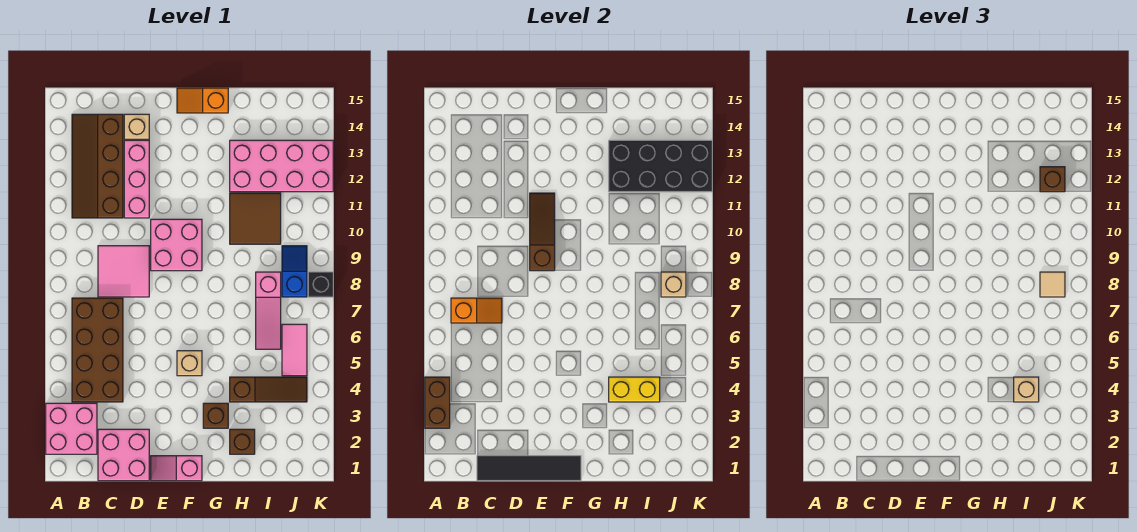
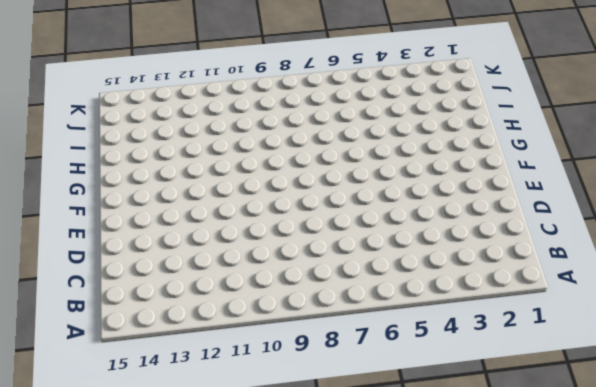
none -> pink 2x2 brick [46,403,97,454]
none -> brown 2x4 brick [72,298,123,402]
none -> brown 2x4 slope [72,114,123,218]
none -> pink 2x2 brick [98,429,149,481]

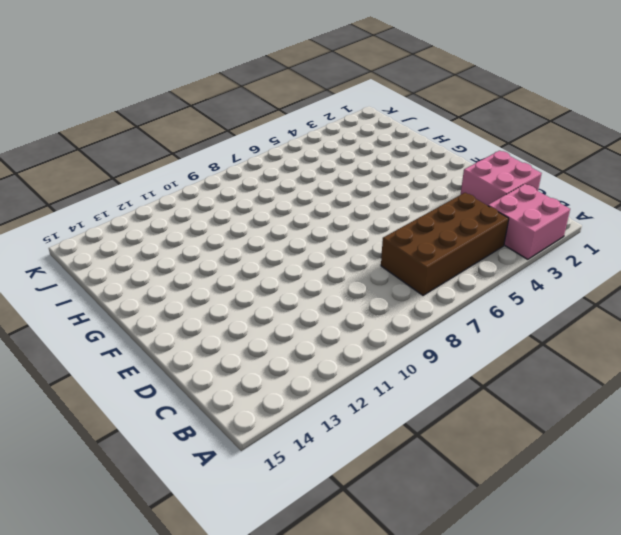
none -> brown 2x4 slope [72,114,123,218]
none -> pink 2x2 tile [98,246,149,297]
none -> pink 1x3 brick [124,140,149,218]
none -> tan 1x1 brick [124,114,149,139]

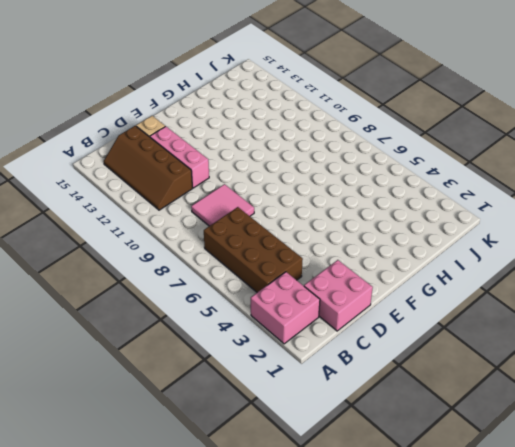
none -> pink 1x2 slope [151,456,202,481]
none -> pink 2x2 brick [151,219,202,271]
none -> tan 1x1 brick [177,351,202,376]
none -> orange 1x2 slope [177,88,228,113]

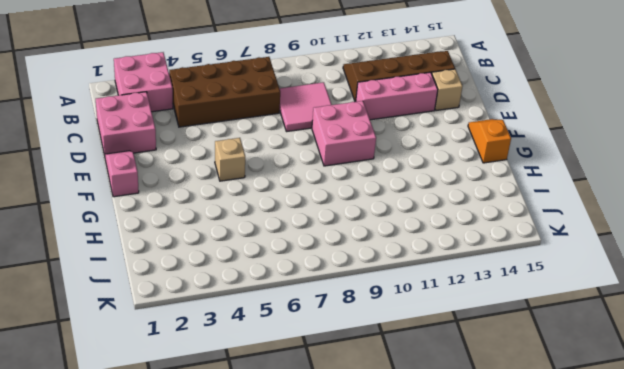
none -> brown 1x1 brick [203,403,228,428]
none -> brown 1x1 brick [230,429,255,454]
none -> brown 1x3 slope [230,377,307,402]
none -> brown 2x2 tile [230,193,281,244]

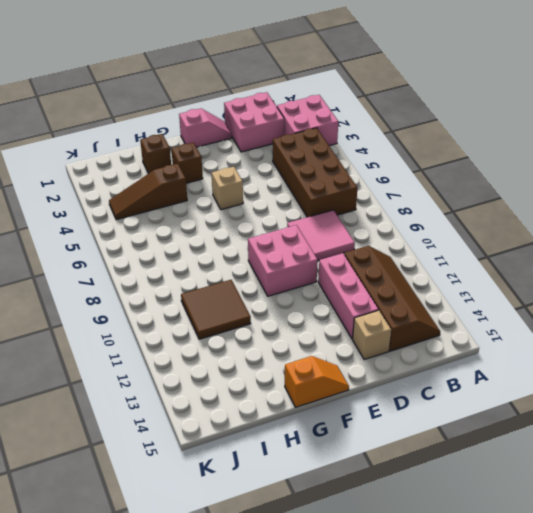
none -> pink 2x4 brick [230,140,333,192]
none -> pink 1x3 slope [256,272,281,349]
none -> pink 1x2 tile [282,324,307,376]
none -> blue 1x2 slope [282,246,307,297]

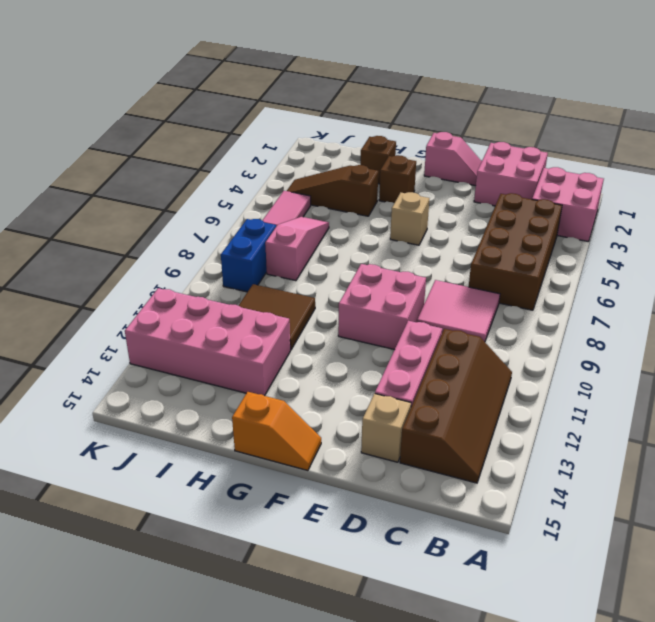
blue 1x2 brick [221,219,276,292] -> blue 1x2 slope [282,246,307,297]
none -> black 1x1 brick [308,272,333,297]
none -> brown 1x2 brick [425,377,450,428]
none -> orange 1x2 slope [451,298,502,323]
none -> black 1x4 tile [477,456,581,481]

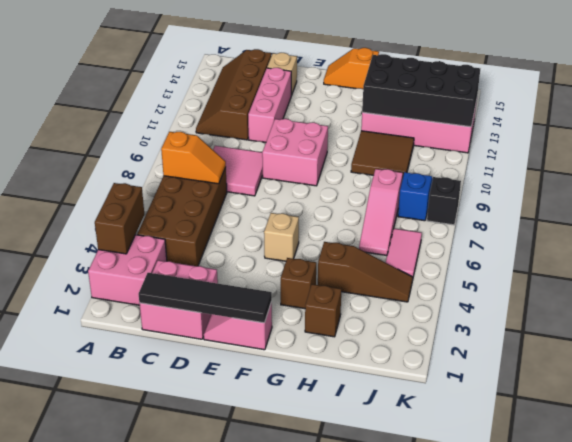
none -> brown 1x3 slope [530,193,555,271]
none -> yellow 1x2 brick [609,377,660,402]
none -> tan 1x1 brick [661,272,686,297]
none -> tan 1x1 brick [1014,377,1039,402]

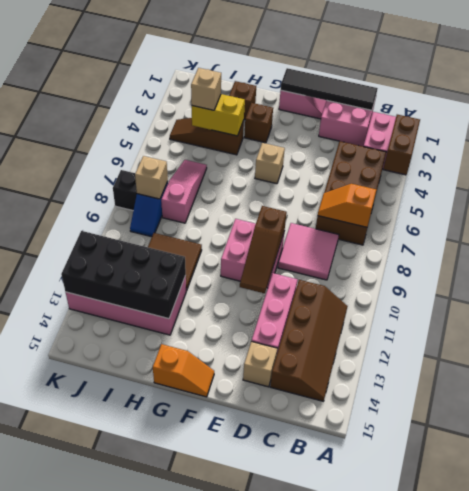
none -> pink 1x2 tile [282,324,307,376]
none -> tan 1x1 tile [1040,272,1065,297]
none -> brown 1x1 brick [1040,167,1065,192]

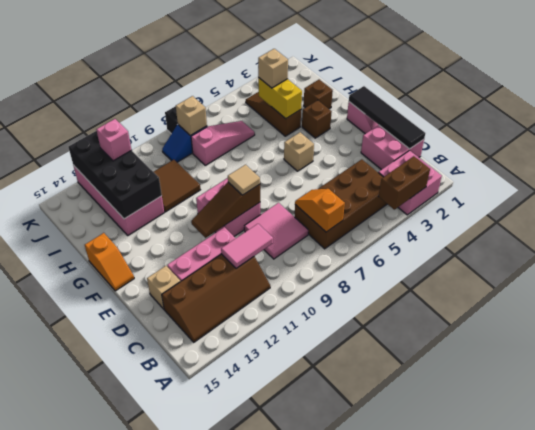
pink 1x2 tile [221,224,273,268] -> pink 1x2 tile moved to [282,324,307,376]
tan 1x1 tile [228,165,260,195] -> tan 1x1 tile moved to [1040,272,1065,297]
pink 1x1 brick [96,119,131,161] -> brown 1x1 brick [1040,167,1065,192]

